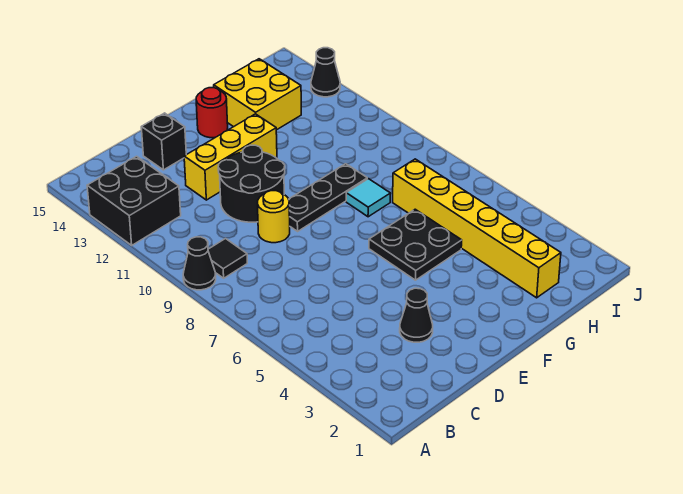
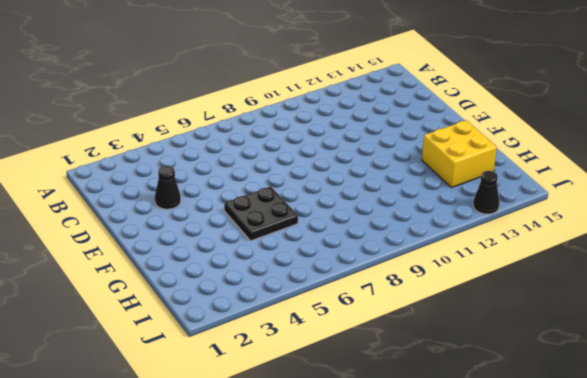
none -> black 1x1 cone [183,237,216,290]
none -> black 2x2 brick [87,156,181,245]
none -> black 1x1 tile [208,239,247,278]

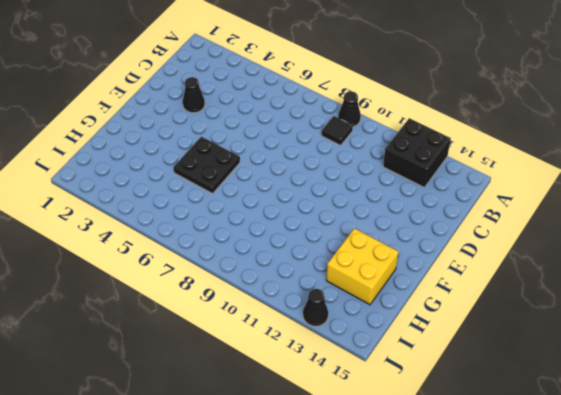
none -> yellow 1x1 round brick [258,191,290,243]
none -> black 2x2 round brick [218,145,285,222]
none -> yellow 1x3 brick [184,114,277,200]

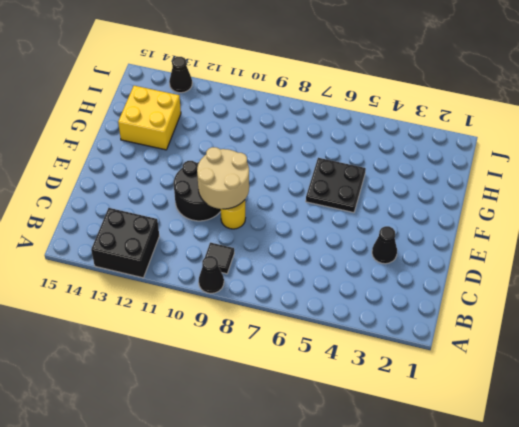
tan 2x2 round brick [197,147,249,209] -> none
none -> yellow 1x3 brick [184,114,277,200]
none -> black 1x1 brick [141,113,186,170]
none -> black 1x3 plate [289,164,367,231]

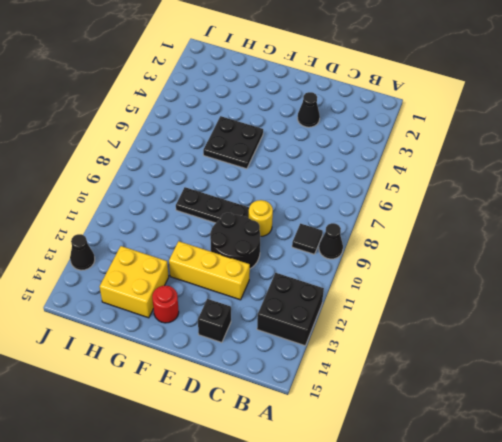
none -> cyan 1x1 tile [346,179,390,217]
none -> yellow 1x6 brick [393,159,561,298]

